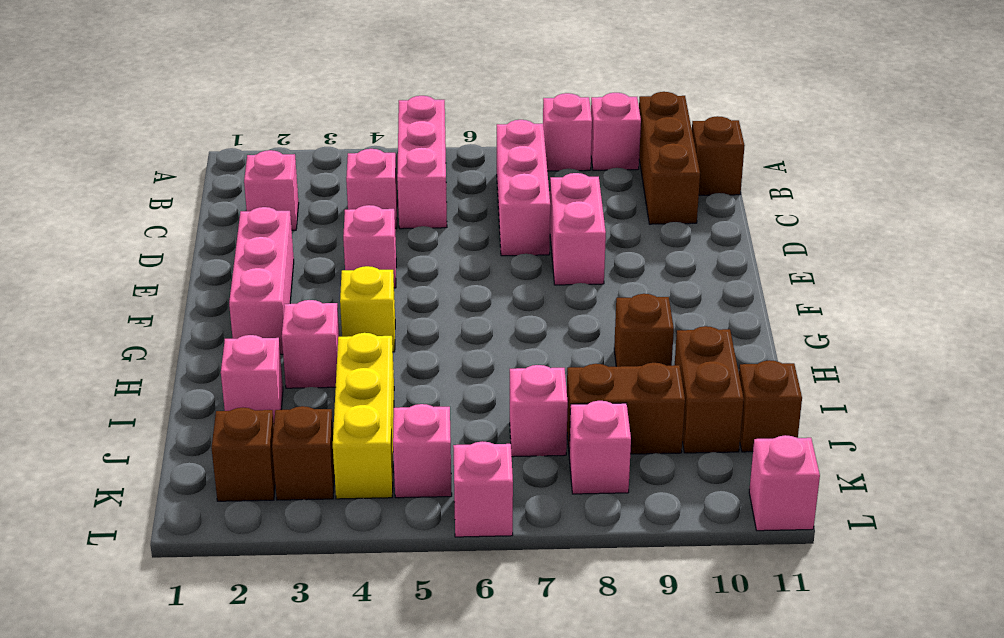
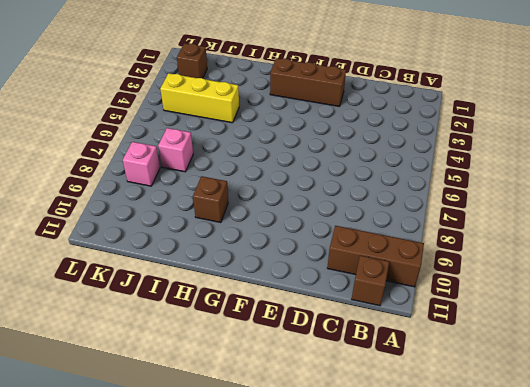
brown 1x3 brick [270,58,346,106] -> pink 1x3 brick [229,207,294,354]
none -> pink 1x3 brick [397,96,447,229]
none -> pink 1x1 brick [543,93,592,171]
none -> pink 1x1 brick [591,93,641,170]

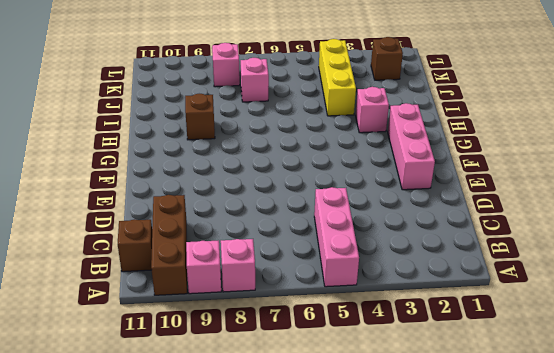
none -> pink 1x3 brick [497,120,550,256]
none -> pink 1x1 brick [244,150,299,230]
none -> pink 1x1 brick [346,149,397,229]

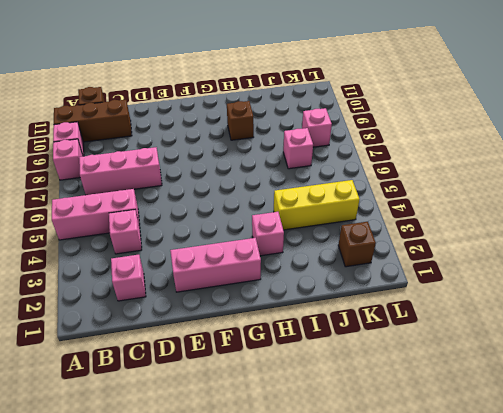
none -> pink 1x2 brick [550,173,606,285]
none -> pink 1x1 brick [343,205,396,288]
none -> yellow 1x1 brick [340,266,395,352]

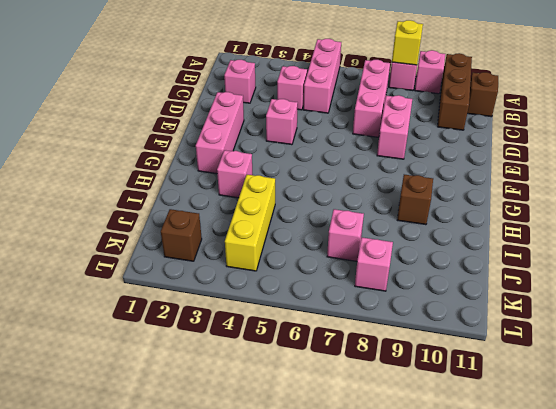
yellow 1x1 brick [392,20,423,65] -> yellow 1x1 brick moved to [340,266,395,352]
none -> pink 1x1 brick [221,335,283,422]
none -> brown 1x2 brick [675,326,744,453]
none -> brown 1x2 brick [567,363,685,454]

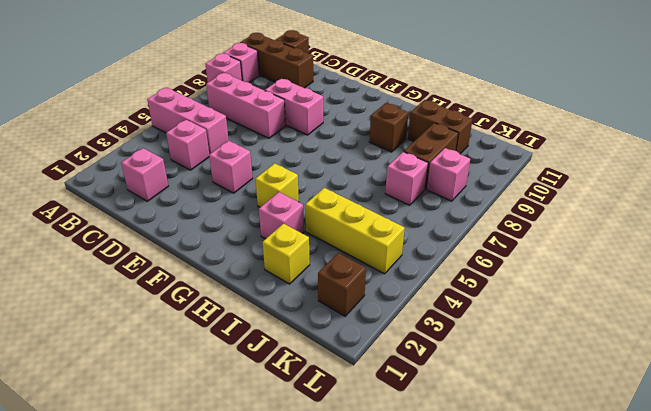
yellow 1x1 brick [263,223,310,284] -> pink 1x1 brick [221,335,283,422]
none -> pink 1x3 brick [229,207,294,354]
none -> brown 1x1 brick [739,360,802,452]
none -> brown 1x1 brick [272,406,334,500]

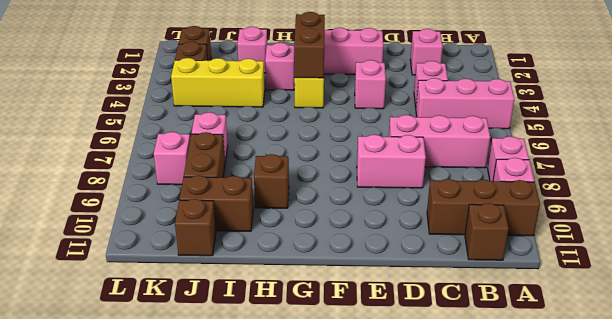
brown 1x2 brick [294,12,325,78] -> none
none -> pink 1x1 brick [393,404,452,498]
none -> pink 1x1 brick [453,441,513,537]
none -> pink 1x1 brick [749,435,820,531]

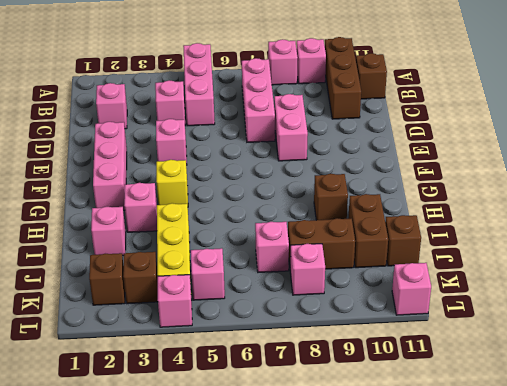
pink 1x1 brick [158,275,192,327] -> pink 1x1 brick moved to [453,441,513,537]

